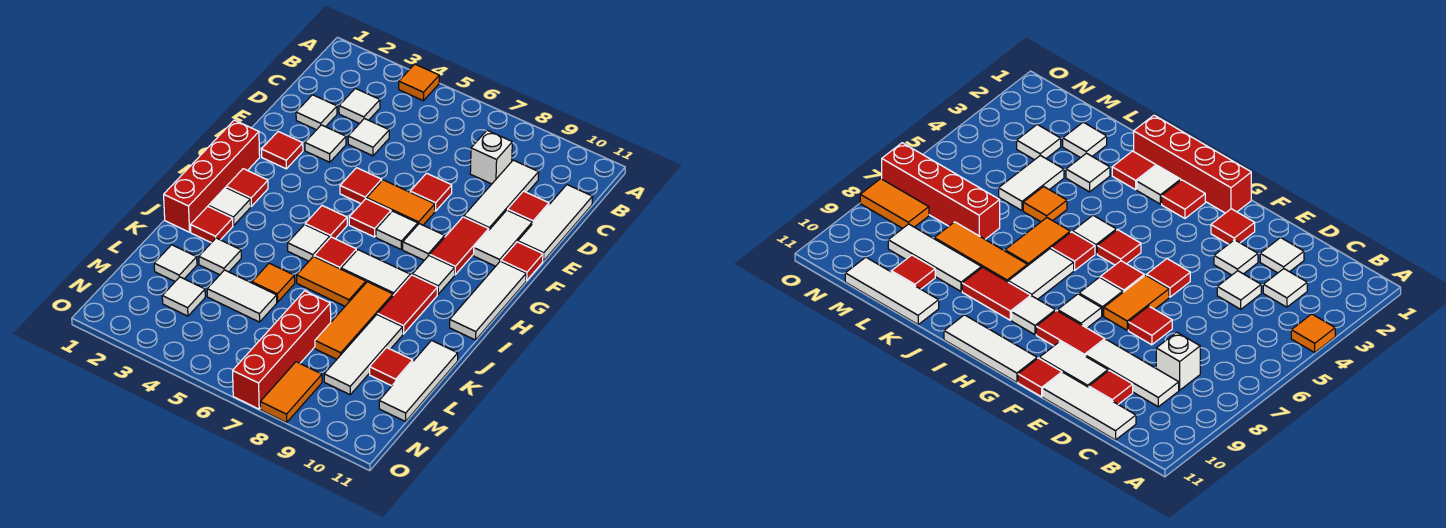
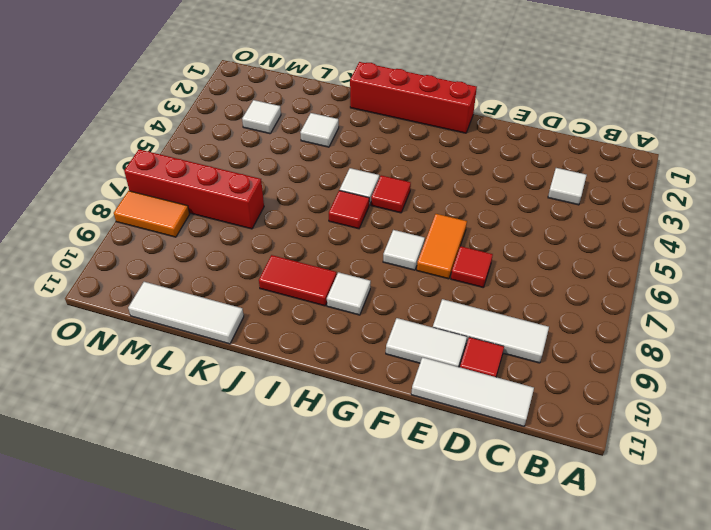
none -> orange 1x1 tile [399,64,439,101]
none -> white 1x1 brick [470,130,512,184]
none -> white 1x1 tile [296,95,337,130]
none -> white 1x1 tile [348,119,389,156]

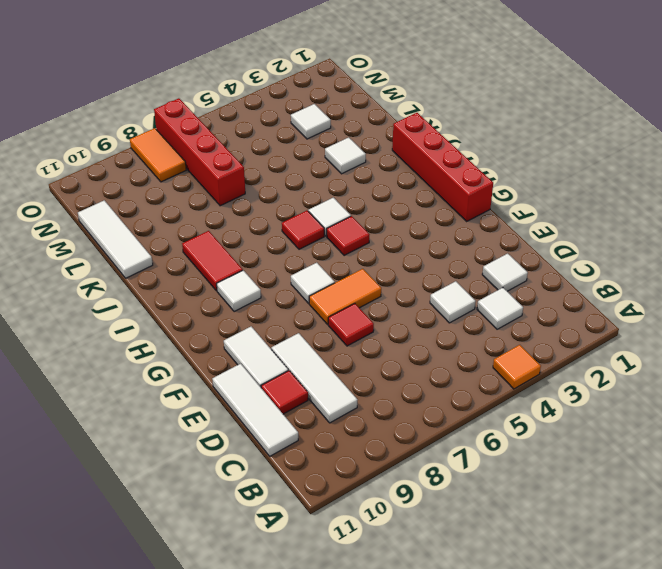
none -> white 1x1 brick [470,130,512,184]
none -> white 1x1 tile [305,125,346,162]
none -> red 1x1 tile [261,132,303,169]
none -> red 1x1 tile [340,168,382,204]

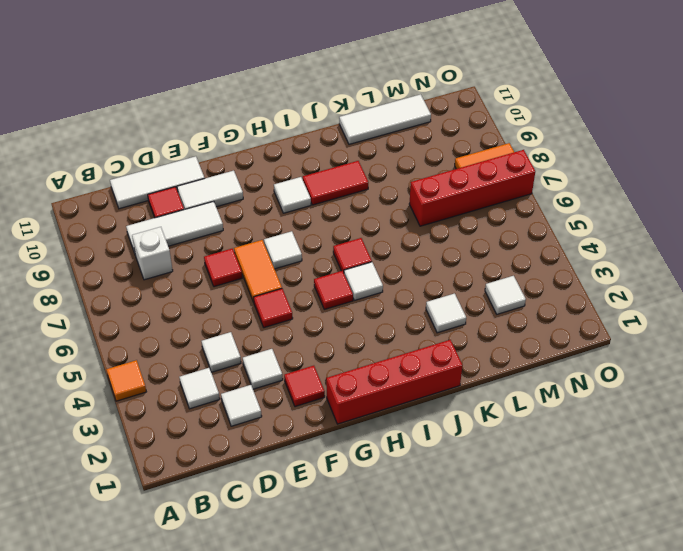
none -> red 1x2 tile [430,217,489,275]
none -> red 1x1 tile [501,242,543,281]
none -> red 1x1 tile [349,199,391,237]
none -> white 1x1 tile [403,224,445,260]

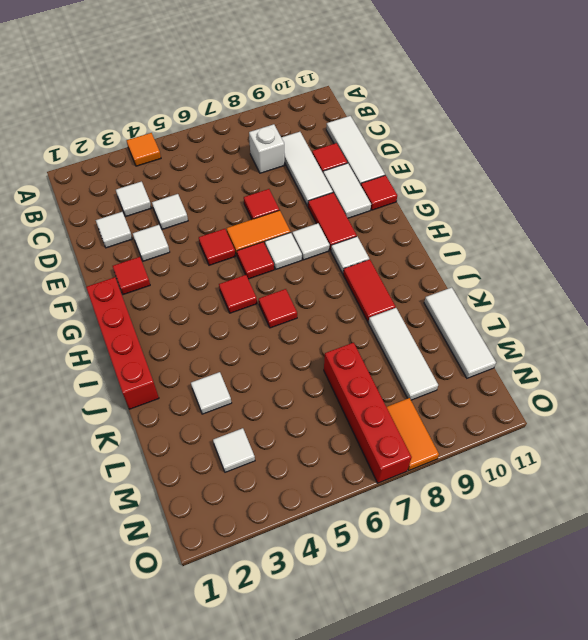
none -> white 1x3 tile [450,261,526,340]
none -> red 1x1 tile [226,169,268,206]
none -> white 1x1 tile [209,188,251,225]
none -> white 1x1 tile [288,225,330,261]

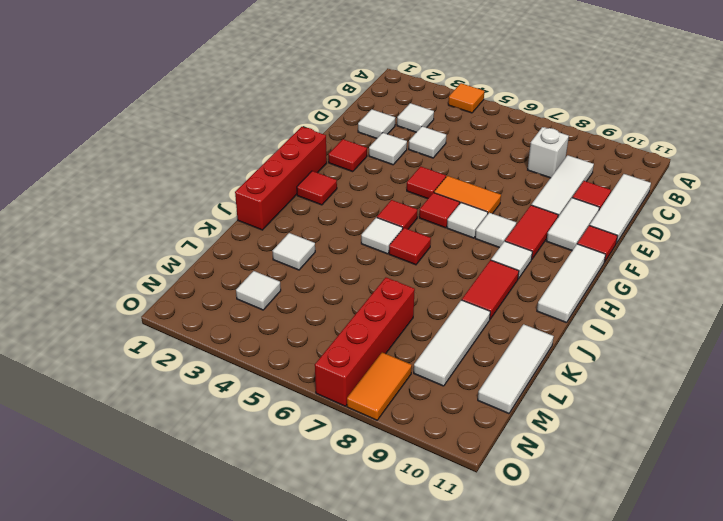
none -> red 1x1 tile [410,173,452,211]
none -> white 1x1 tile [209,188,251,225]
none -> white 1x2 tile [341,250,410,295]
none -> red 1x1 tile [191,206,233,243]

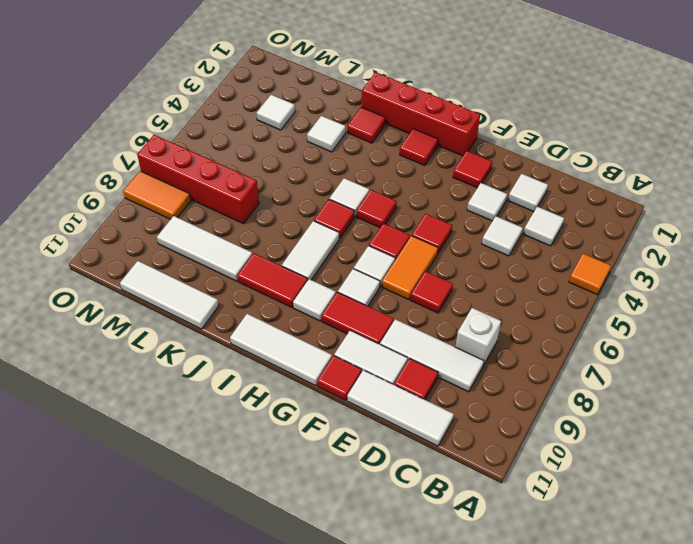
none -> white 1x1 tile [209,188,251,225]
none -> orange 1x2 tile [297,256,366,306]
none -> orange 1x3 tile [315,282,393,359]
none -> orange 1x1 tile [252,263,295,302]

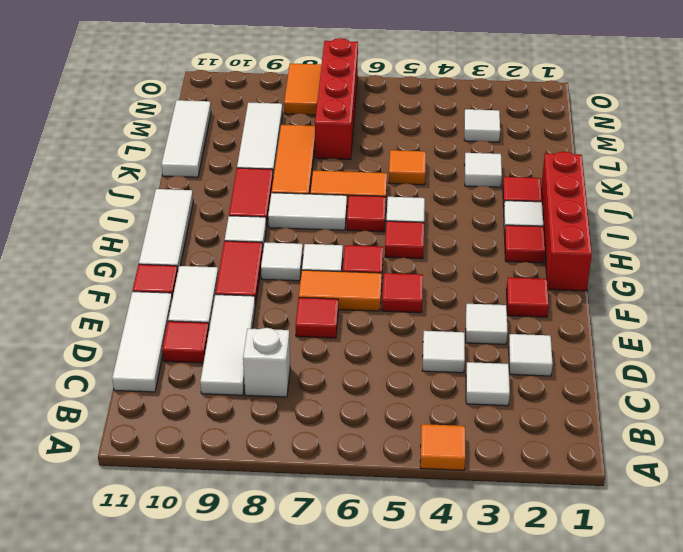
none -> white 1x1 tile [154,245,197,281]
none -> white 1x2 tile [207,270,277,322]
none -> red 1x1 tile [370,348,413,386]

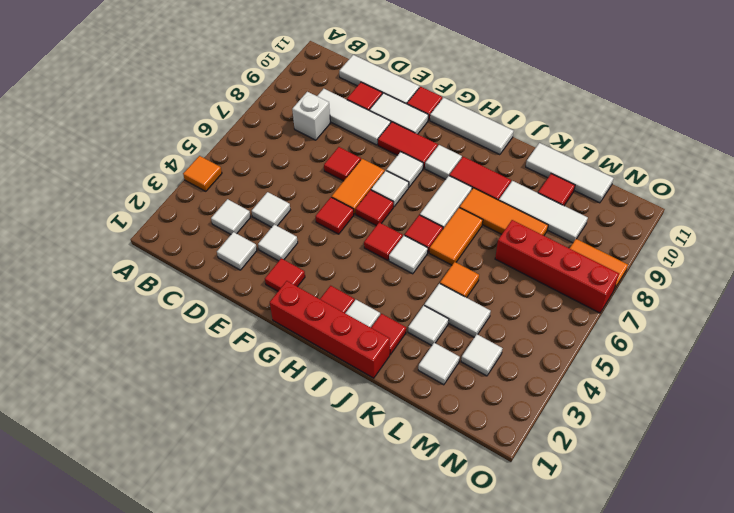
white 1x2 tile [424,283,491,337] -> white 1x2 tile turned to [207,270,277,322]

